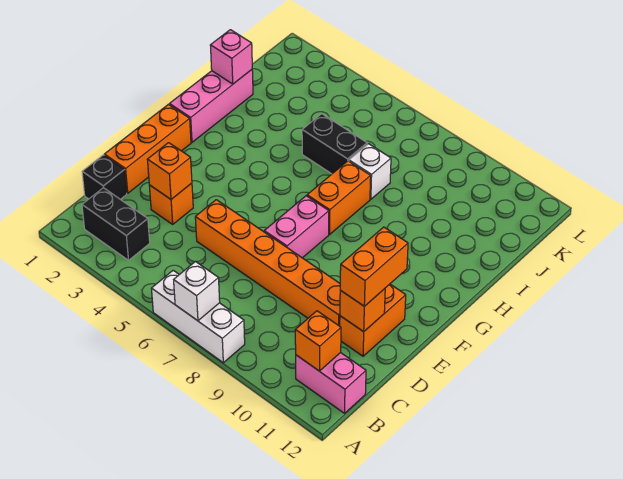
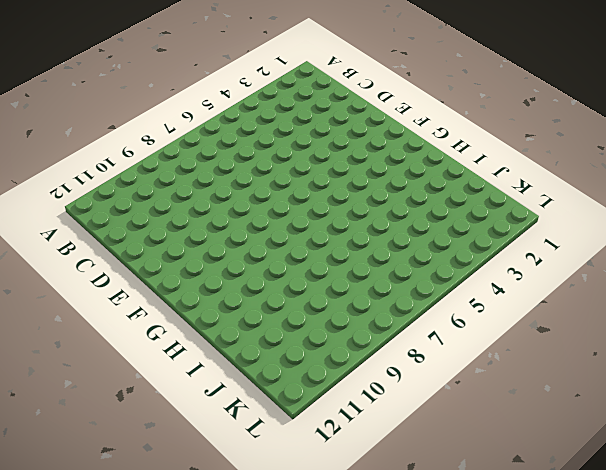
none -> white 1x3 brick [151,271,245,363]
none -> black 1x2 brick [82,188,150,260]
none -> pink 1x2 brick [296,353,366,413]

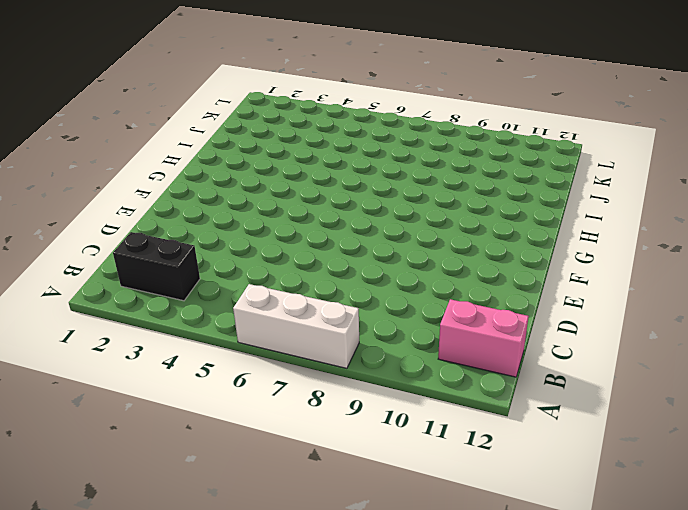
none -> black 1x1 brick [82,155,127,199]
none -> orange 1x3 brick [104,104,191,193]
none -> orange 1x1 brick [149,183,193,224]

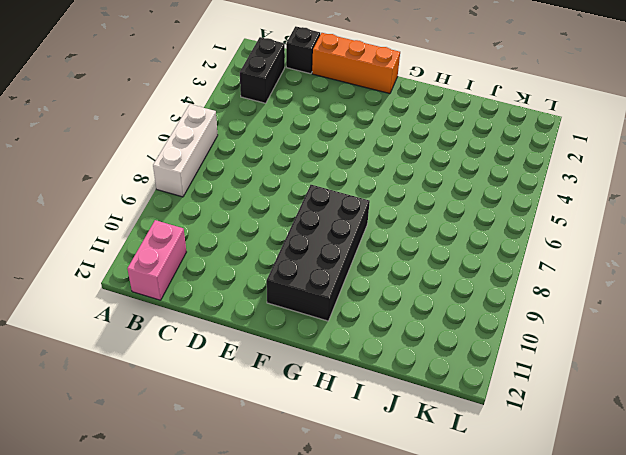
black 2x4 brick [267,185,370,321] -> none
none -> orange 1x1 brick [149,183,193,224]
none -> orange 1x6 brick [195,200,340,326]
none -> orange 1x2 brick [340,284,406,356]

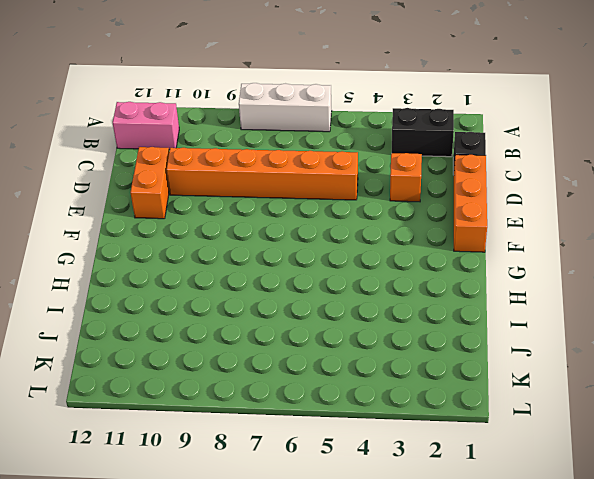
none -> pink 1x2 brick [264,196,329,258]
none -> pink 1x3 brick [170,70,253,142]
none -> orange 1x2 brick [307,161,371,234]

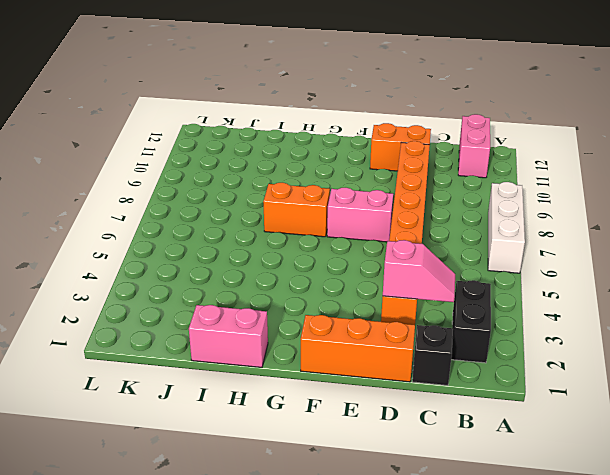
pink 1x2 slope [383,240,455,302] -> orange 1x1 brick [147,143,192,199]
pink 1x2 brick [189,305,268,367] -> pink 1x3 brick [170,70,253,142]
none -> black 1x2 brick [302,114,367,174]
none -> white 1x1 brick [349,144,391,199]
none -> white 1x1 brick [174,261,220,321]

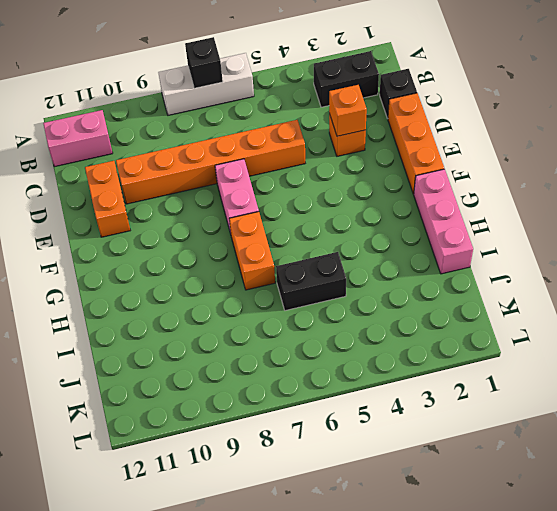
black 1x1 brick [185,37,223,88] -> white 1x1 brick [174,261,220,321]
none -> white 1x1 brick [349,144,391,199]
none -> orange 1x1 brick [295,311,341,371]
none -> orange 1x1 brick [340,289,385,332]

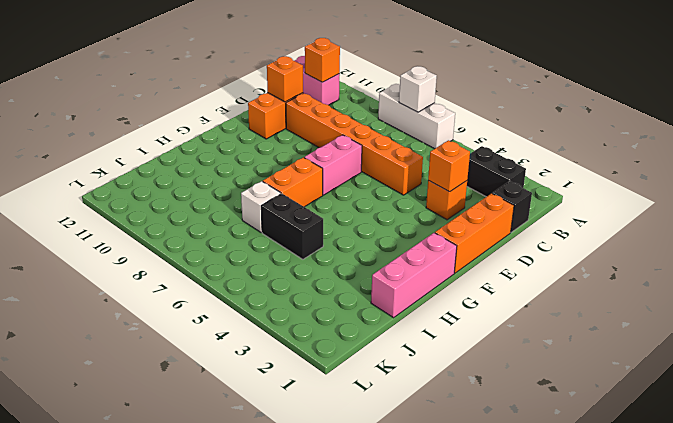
none -> pink 1x1 brick [210,30,252,84]
none -> orange 1x2 brick [340,227,408,306]

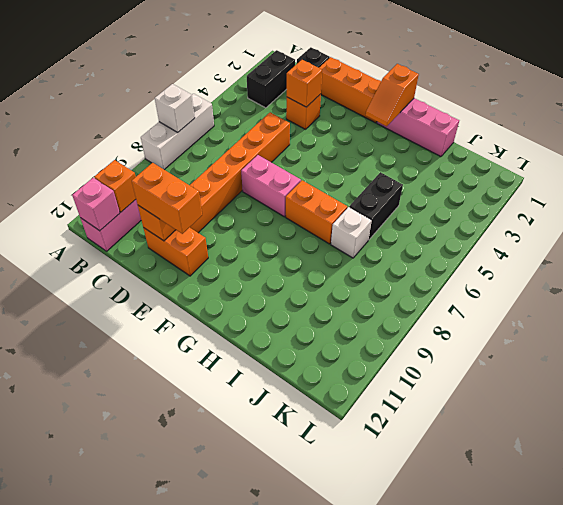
pink 1x1 brick [72,178,120,231] -> pink 1x1 brick moved to [210,30,252,84]
orange 1x2 slope [366,64,419,126] -> none

